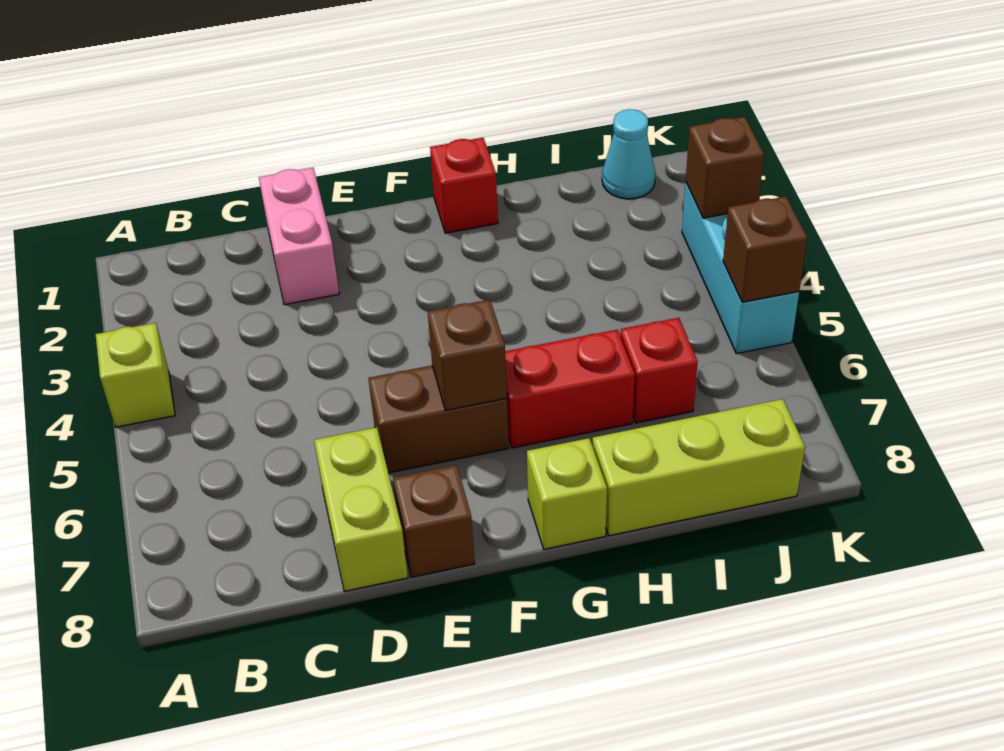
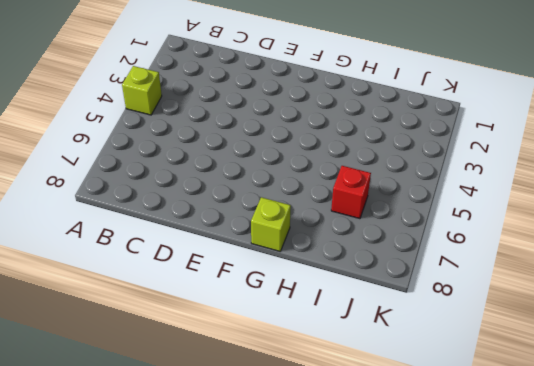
none -> pink 1x2 brick [259,168,339,305]
none -> lime 1x2 brick [314,427,408,591]
none -> brown 1x2 brick [368,366,509,473]

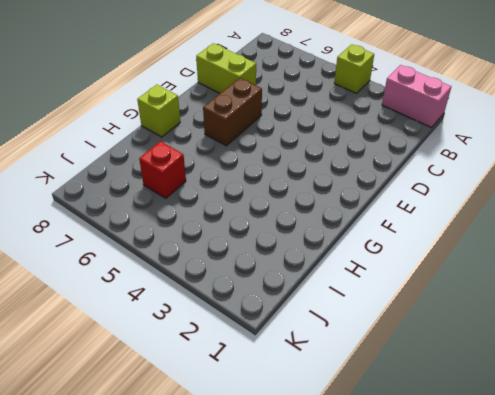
pink 1x2 brick [382,65,452,128] -> pink 1x2 brick moved to [259,168,339,305]
none -> brown 1x1 brick [393,465,475,577]
none -> red 1x1 brick [430,138,498,233]
none -> red 1x2 brick [505,330,635,448]

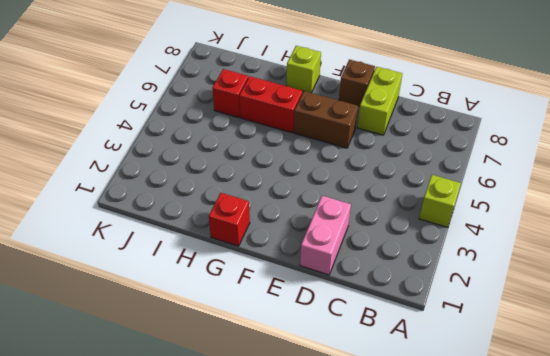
none -> lime 1x3 brick [593,399,805,536]
none -> cyan 1x1 cone [602,109,656,199]
none -> cyan 1x3 brick [682,182,799,354]

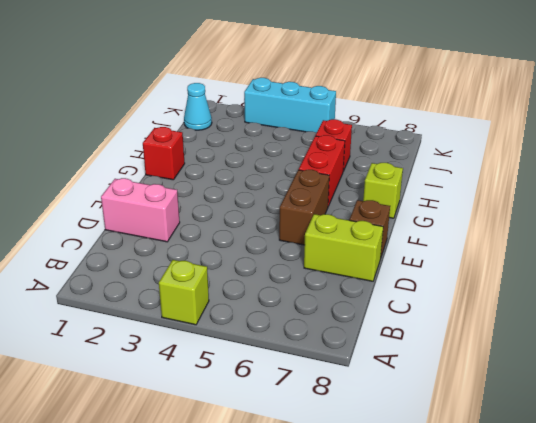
none -> lime 1x3 brick [593,399,805,536]
none -> brown 1x1 brick [428,300,507,411]
none -> brown 1x1 brick [686,117,764,218]

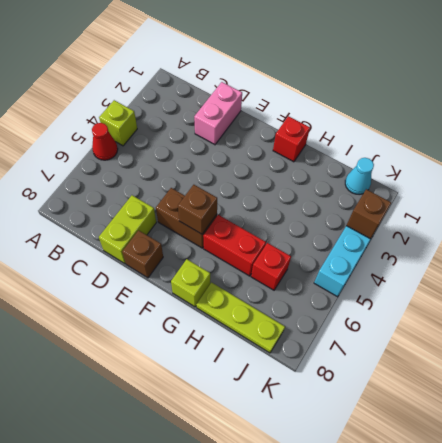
red 1x1 cone [92,123,118,160] -> none
lime 1x3 plate [196,282,285,353] -> lime 1x3 brick [593,399,805,536]
none -> brown 1x1 brick [723,196,807,302]

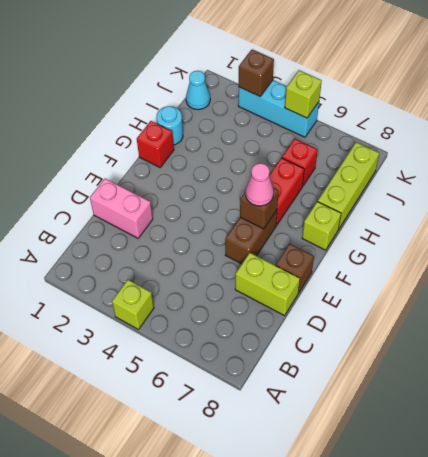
pink 1x1 cone [246,163,274,206] -> none
cyan 1x1 round brick [156,106,183,145] -> none
lime 1x1 brick [285,70,322,118] -> brown 1x1 brick [723,196,807,302]

